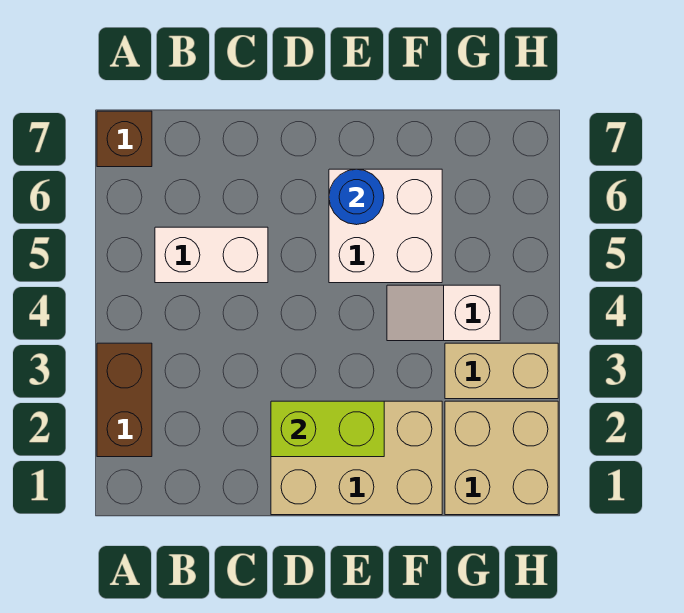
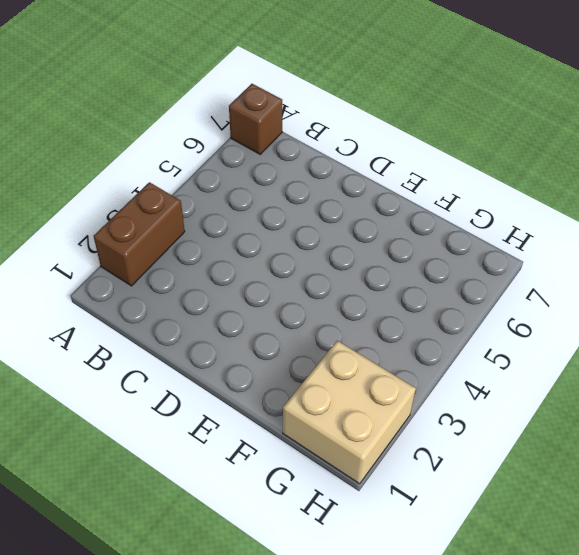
none -> white 1x2 brick [155,227,268,283]
none -> tan 2x3 brick [271,401,442,515]

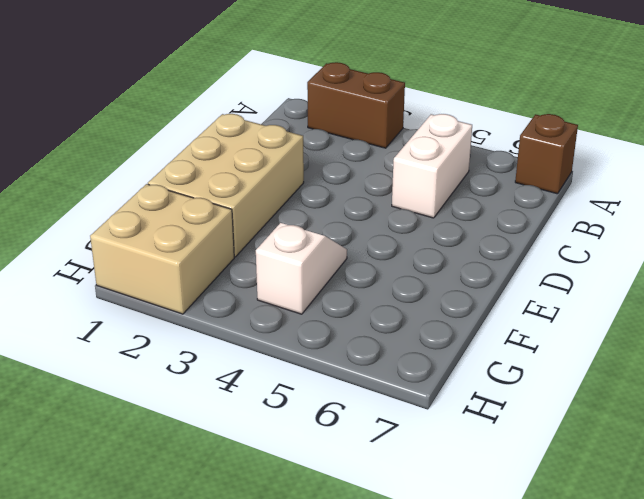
none -> white 2x2 brick [329,169,442,283]
none -> tan 1x2 brick [445,343,558,399]

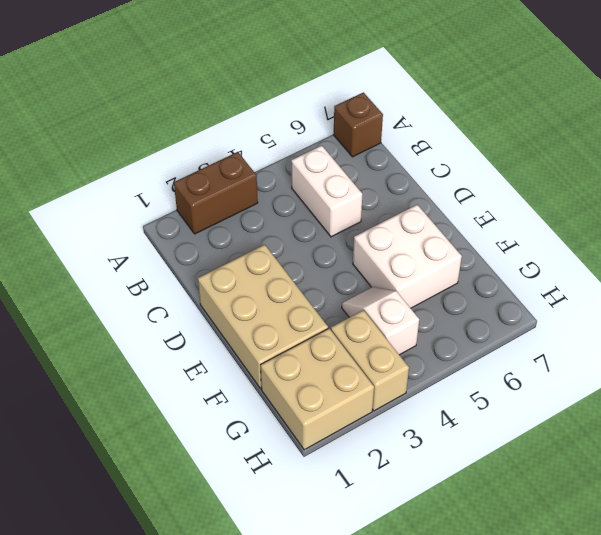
none -> lime 1x2 brick [271,401,384,457]
none -> blue 1x1 round brick [329,169,384,225]

